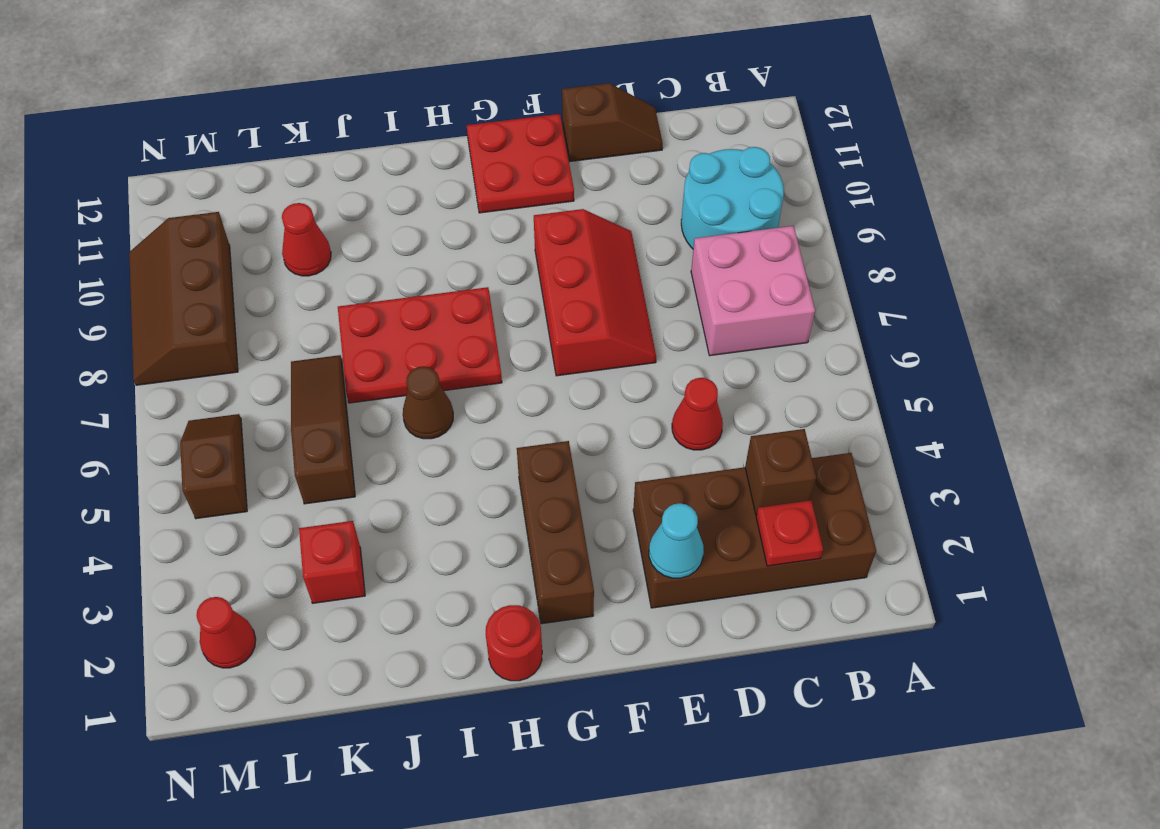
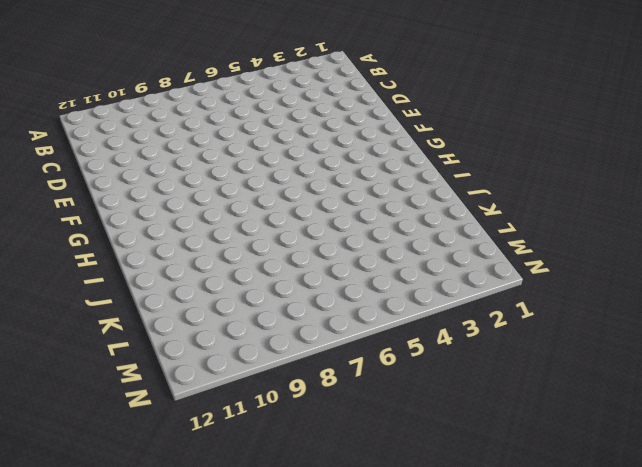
none -> brown 2x4 brick [633,453,876,608]
none -> pink 2x2 brick [691,226,815,356]
none -> cyan 2x2 round brick [681,147,784,249]

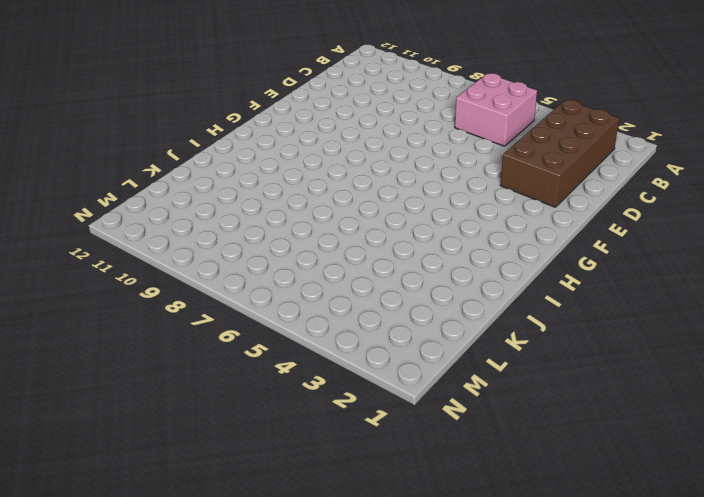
pink 2x2 brick [455,73,537,146] -> pink 2x2 brick moved to [691,226,815,356]
none -> cyan 2x2 round brick [681,147,784,249]
none -> red 1x1 cone [672,378,723,450]
none -> brown 1x2 slope [562,83,663,162]

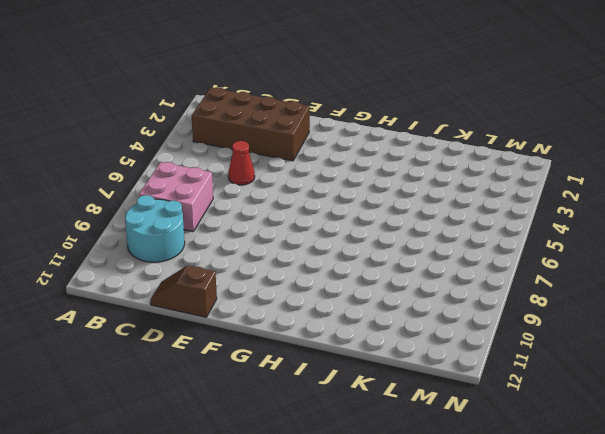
none -> red 2x3 slope [534,209,656,376]
none -> red 2x2 plate [467,114,574,213]
none -> brown 1x3 brick [517,441,594,624]

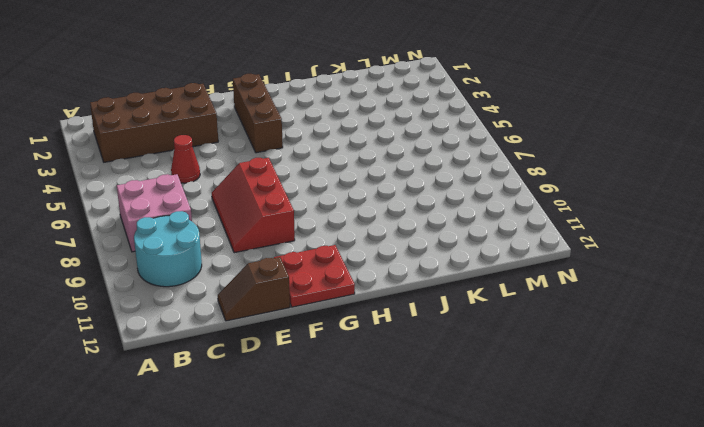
none -> red 1x1 round brick [486,605,542,681]
none -> red 2x3 plate [338,287,502,403]
none -> brown 1x1 cone [403,366,453,439]

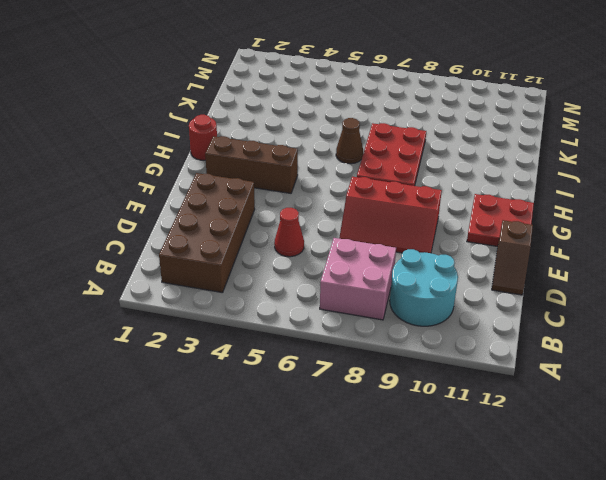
none -> red 1x1 brick [299,521,365,603]
none -> brown 1x3 slope [291,355,355,504]
none -> red 1x1 cone [282,203,331,276]

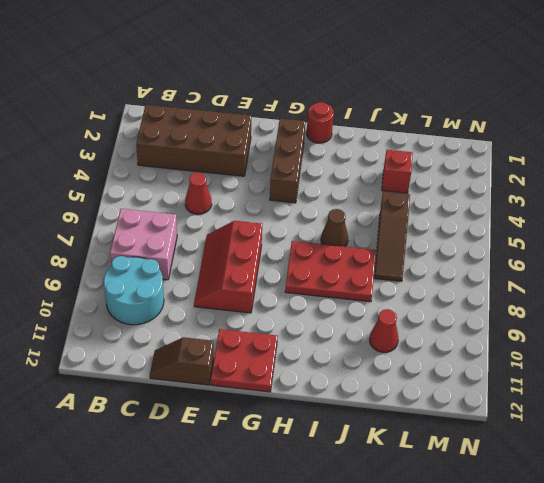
none -> red 1x1 cone [197,597,256,668]
none -> brown 1x2 slope [180,414,247,519]
none -> brown 2x3 slope [129,212,238,385]

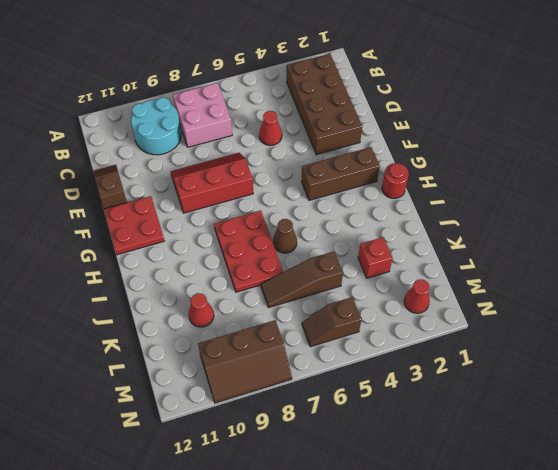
none -> red 1x1 plate [756,500,823,566]
none -> brown 1x1 brick [745,429,816,514]
none -> cyan 1x1 cone [649,503,704,578]

